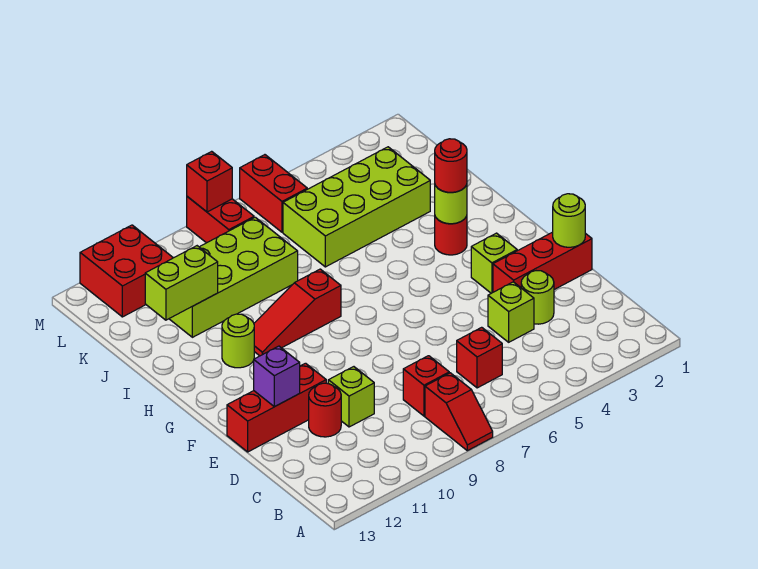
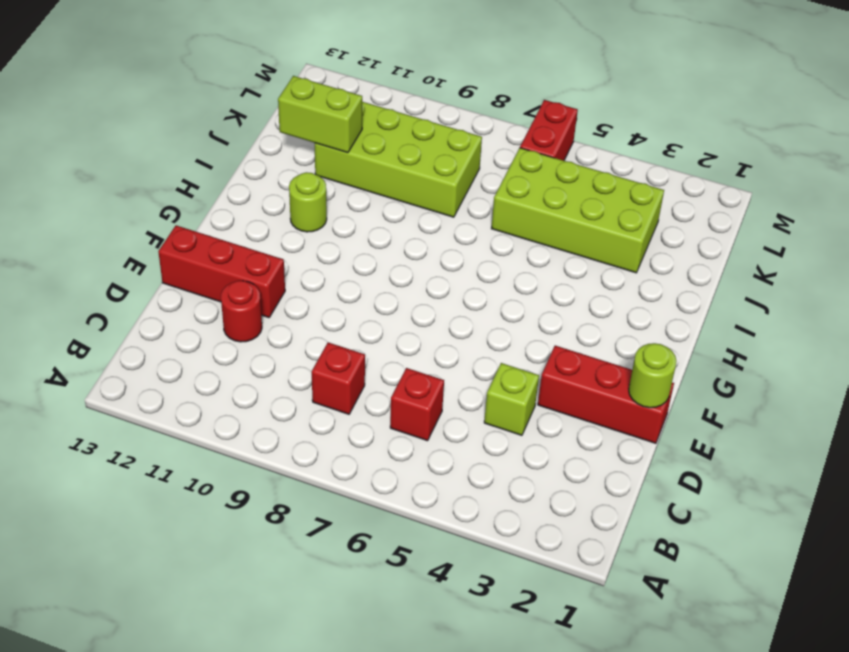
none -> red 1x2 slope [425,373,493,451]
none -> lime 1x1 round brick [521,271,554,324]
none -> lime 1x1 brick [328,367,374,427]

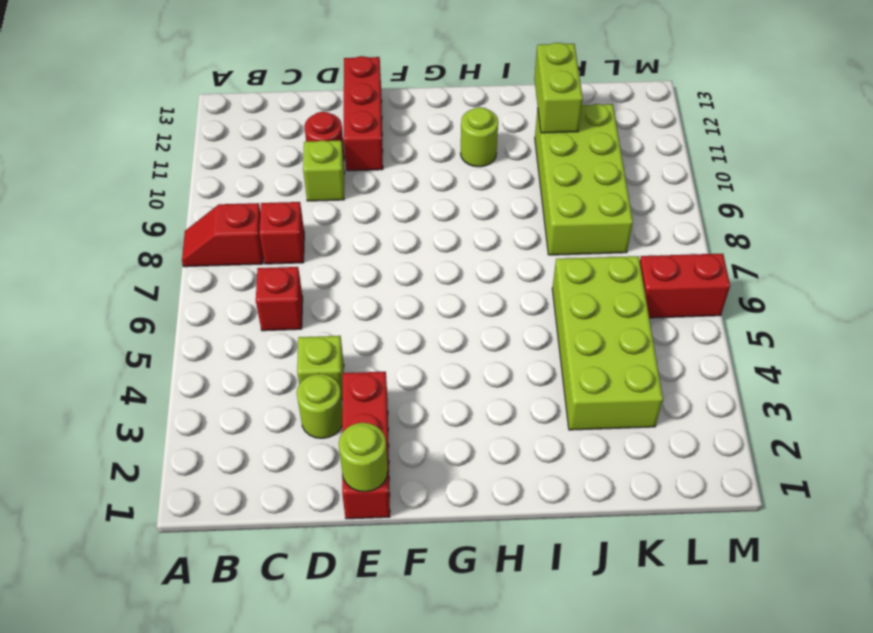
none -> lime 1x1 brick [471,233,517,293]
none -> red 1x1 round brick [435,216,467,255]
none -> red 1x3 slope [254,269,341,356]

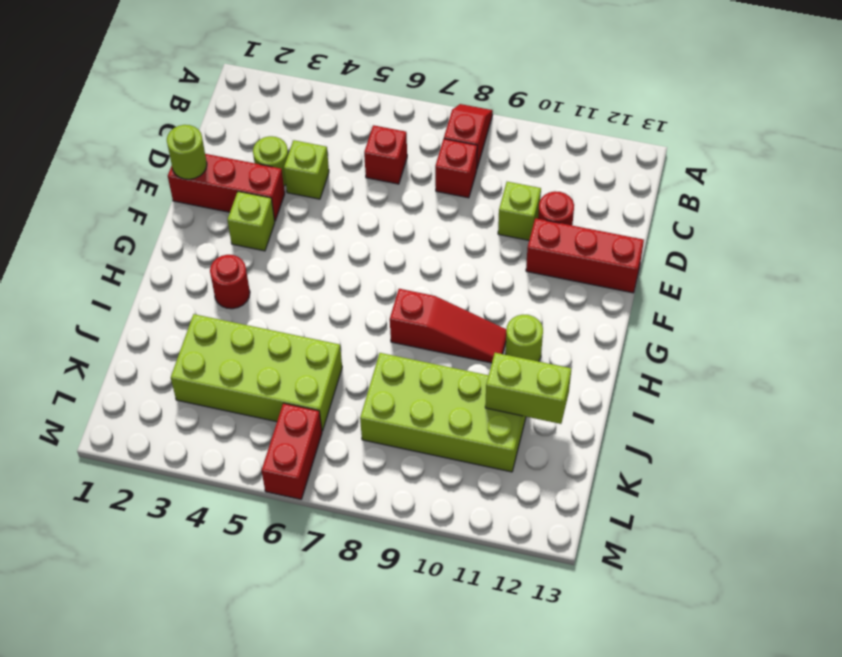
none -> red 1x2 brick [187,197,254,243]
none -> red 2x2 brick [80,225,173,317]
none -> purple 1x1 brick [254,346,300,407]

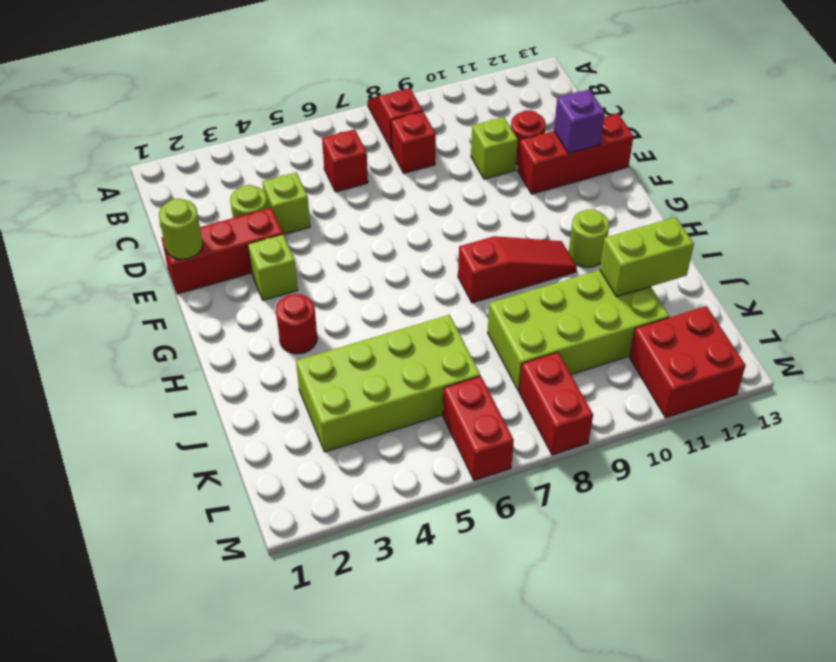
none -> lime 1x1 round brick [435,185,467,224]
none -> red 1x1 brick [187,151,232,212]
none -> red 1x1 round brick [435,139,467,192]

